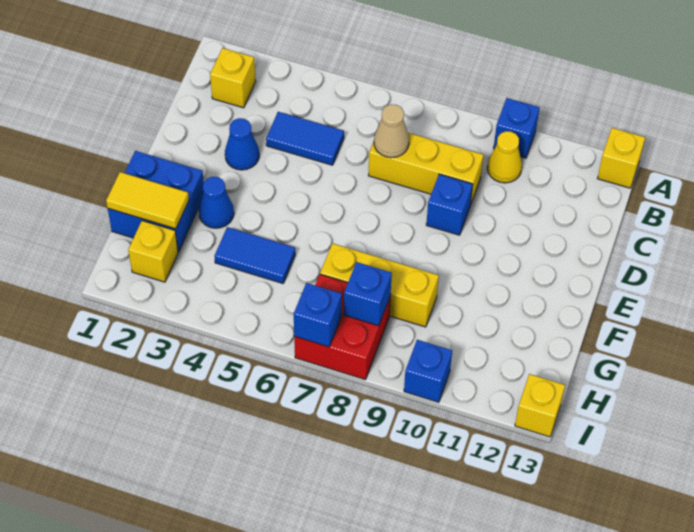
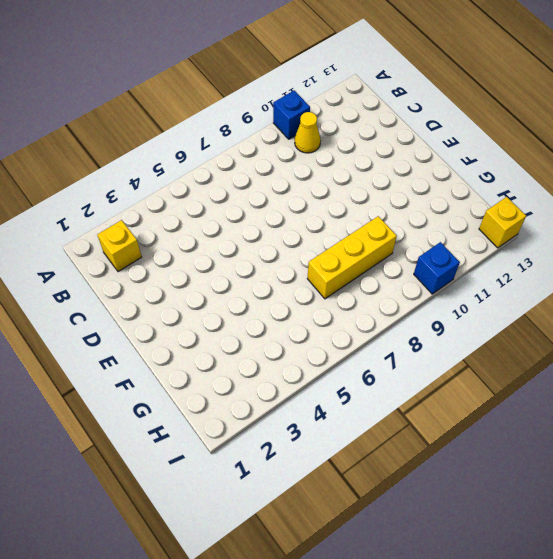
none -> yellow 1x1 brick [597,128,645,188]
none -> blue 1x2 tile [266,112,344,165]
none -> yellow 1x3 brick [368,133,483,206]

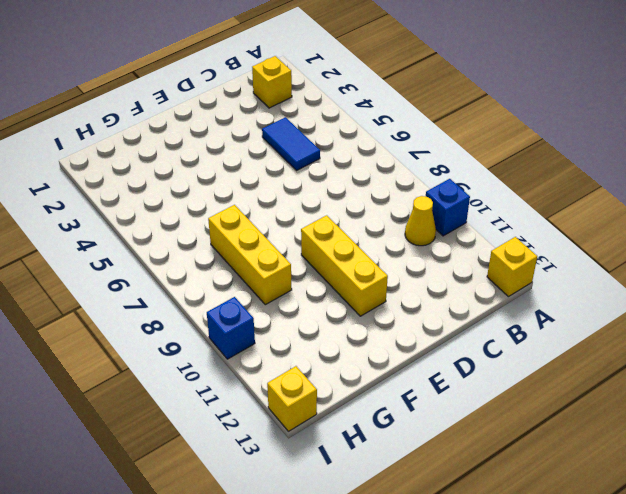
yellow 1x3 brick [301,215,388,316] -> yellow 1x3 brick moved to [368,133,483,206]
none -> blue 1x1 cone [225,118,259,170]
none -> blue 1x1 brick [426,174,473,235]
none -> blue 2x2 brick [108,151,204,252]

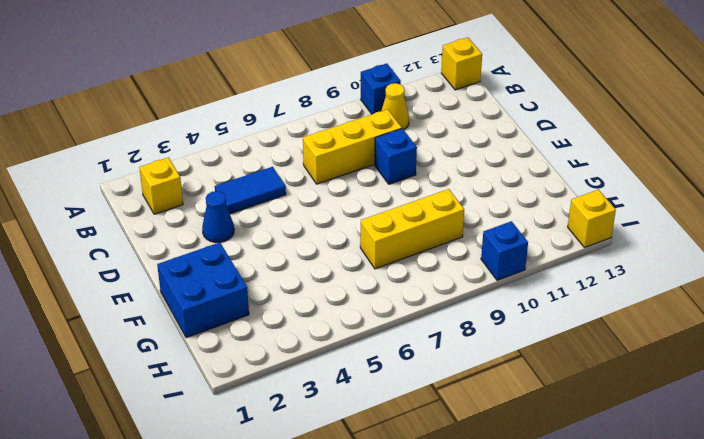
none -> blue 1x1 cone [199,177,234,228]
none -> blue 1x2 tile [215,227,295,284]
none -> yellow 1x1 brick [128,221,178,282]

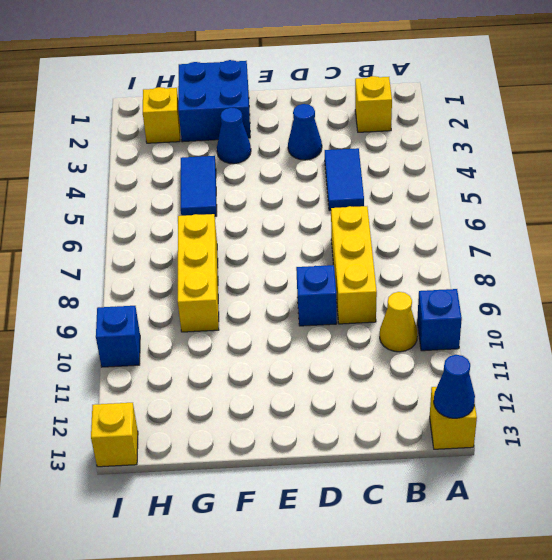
blue 1x1 cone [434,355,475,418] -> none
none -> red 2x2 brick [294,275,390,380]
none -> tan 1x1 cone [374,104,409,158]
none -> yellow 1x2 tile [106,172,189,229]

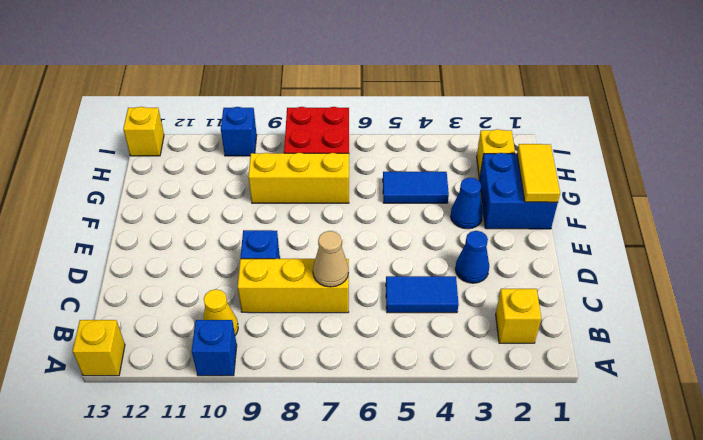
yellow 1x2 tile [517,144,560,202] -> yellow 1x2 tile turned to [106,172,189,229]
none -> blue 1x1 brick [344,262,392,326]
none -> blue 1x1 brick [294,283,342,347]

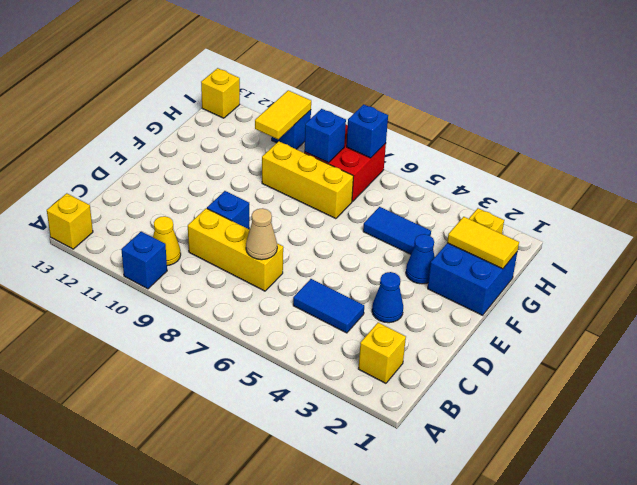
yellow 1x2 tile [255,90,311,139] -> none

